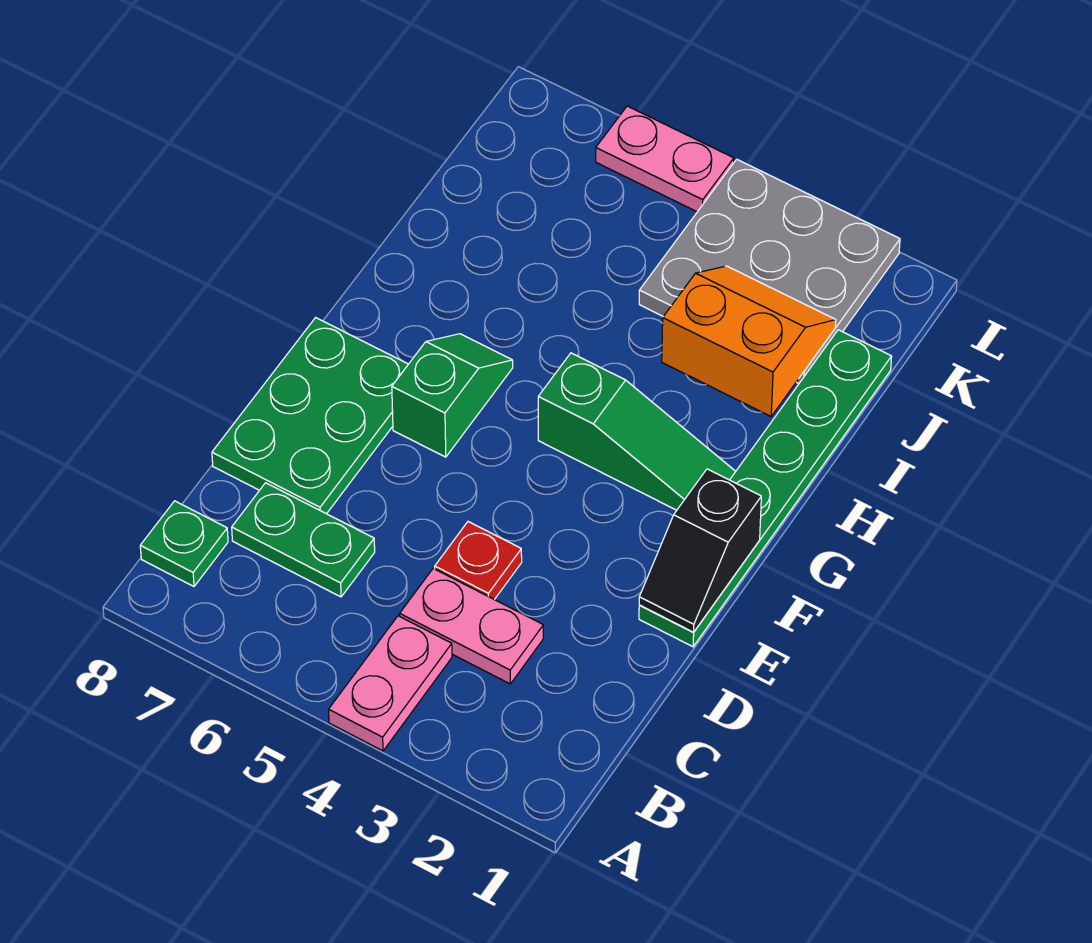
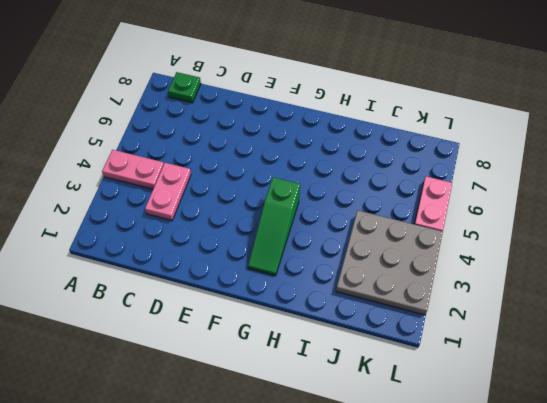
none -> green 1x2 plate [232,483,375,597]
none -> red 1x1 plate [435,522,522,600]
none -> green 2x3 plate [212,318,408,514]

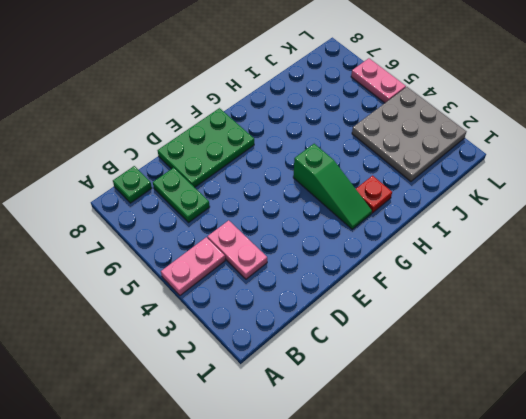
red 1x1 plate [356,176,392,213] -> red 1x1 plate moved to [435,522,522,600]
none -> green 1x6 plate [639,330,892,647]
none -> green 1x2 slope [392,334,513,457]
none -> black 1x2 slope [639,469,761,632]

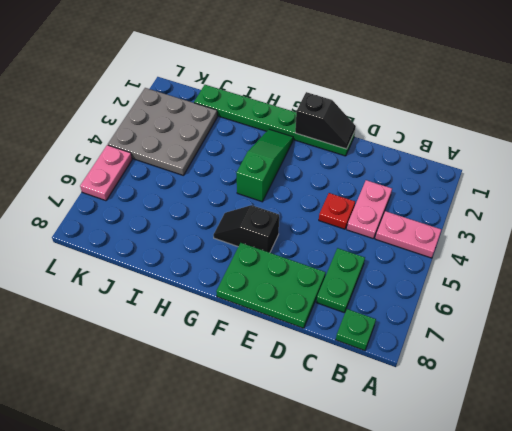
black 1x2 slope [213,205,279,253] -> green 1x2 slope [392,334,513,457]
none -> orange 2x2 slope [662,266,836,416]

